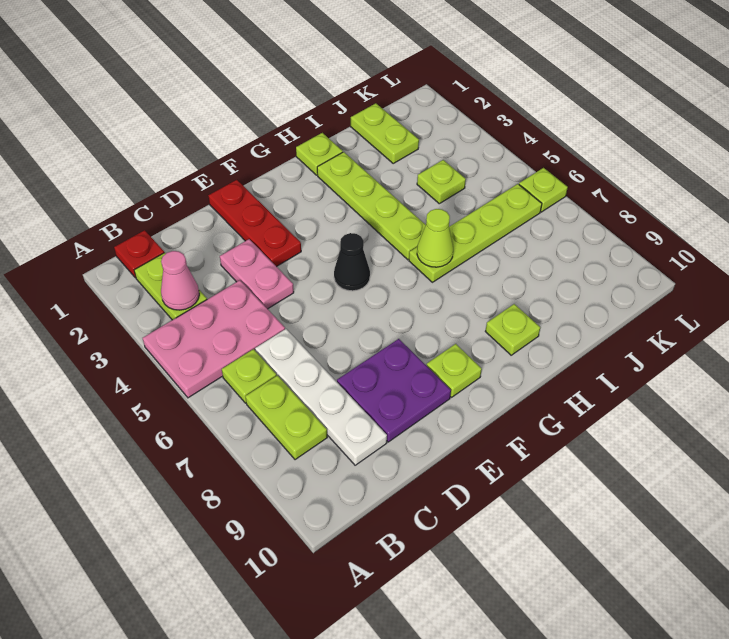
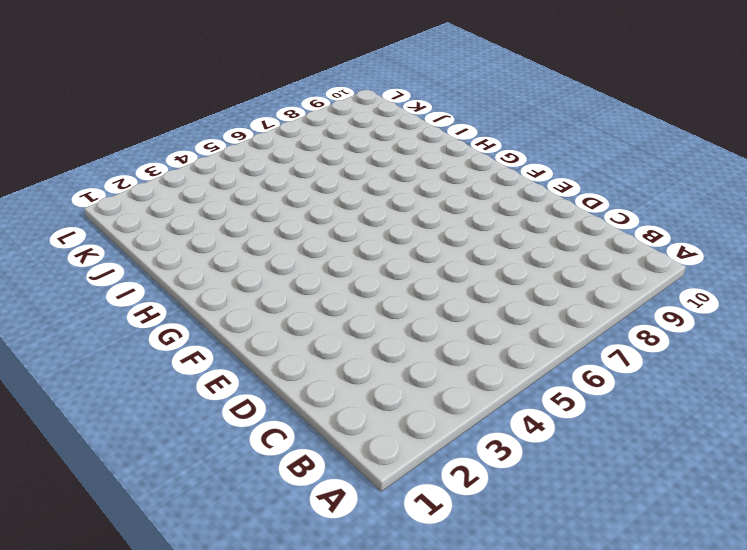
none -> pink 2x3 plate [143,280,285,398]
none -> red 1x1 plate [114,230,164,278]
none -> lime 1x2 plate [134,253,207,320]

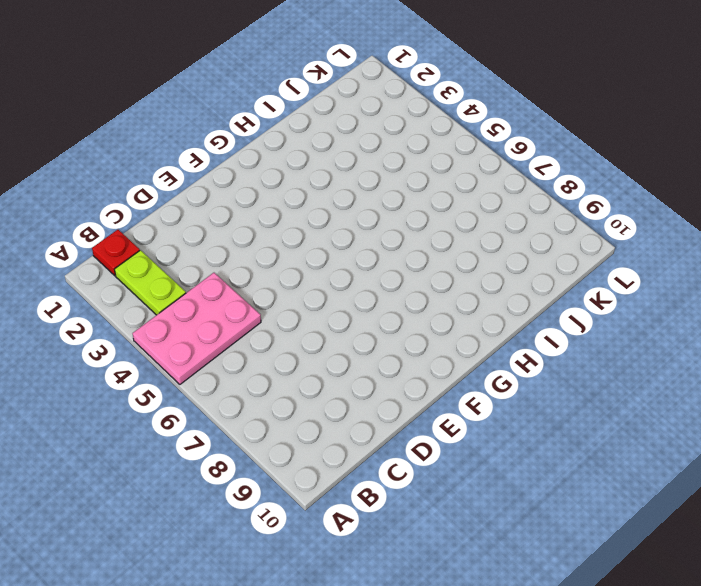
none -> lime 1x1 plate [222,349,276,403]
none -> lime 1x2 plate [245,376,327,460]
none -> white 1x4 plate [255,329,387,465]

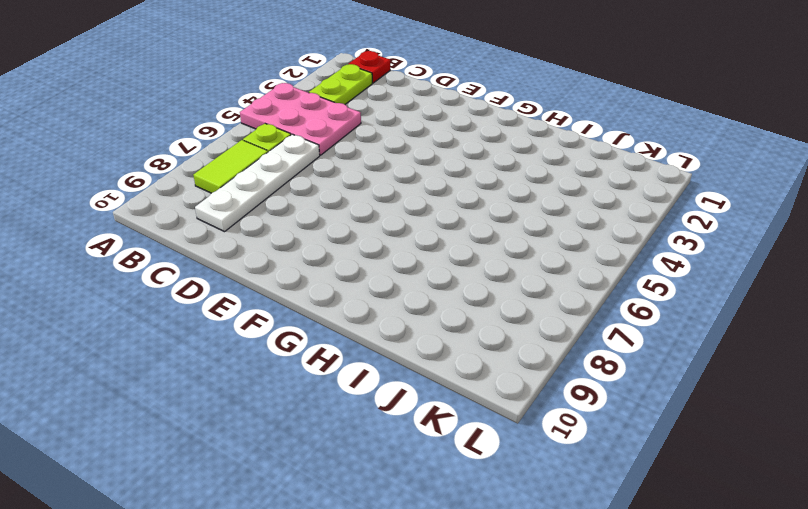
lime 1x2 tile [194,140,268,193] -> lime 1x2 plate [245,376,327,460]
none -> pink 1x2 plate [220,239,294,309]
none -> purple 2x2 plate [337,339,451,442]
none -> red 1x3 plate [208,180,301,267]

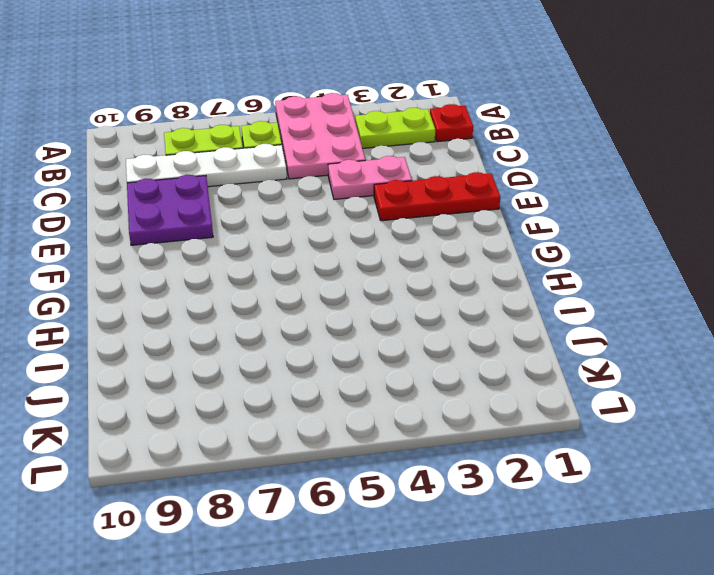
none -> black 1x1 cone [334,233,370,291]
none -> lime 1x1 plate [427,344,482,397]
none -> lime 1x1 plate [296,133,343,175]

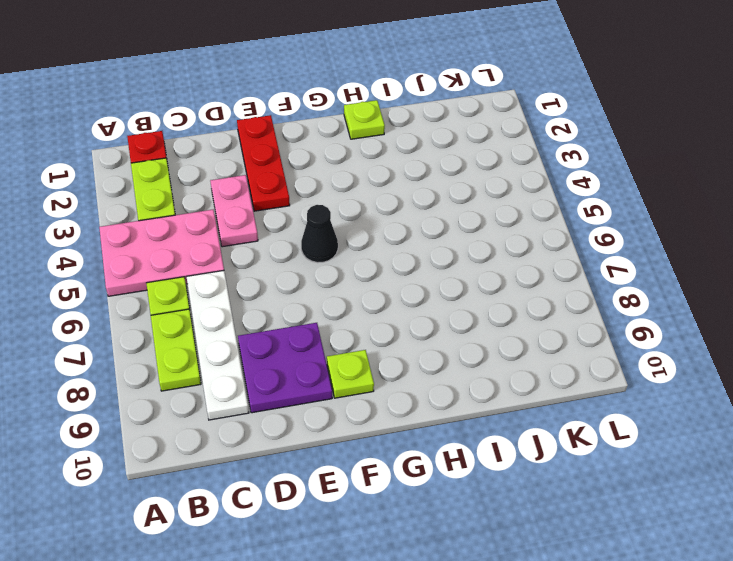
none -> lime 1x4 plate [317,152,426,260]
none -> lime 1x4 plate [409,184,542,282]
none -> lime 1x1 plate [485,304,540,355]

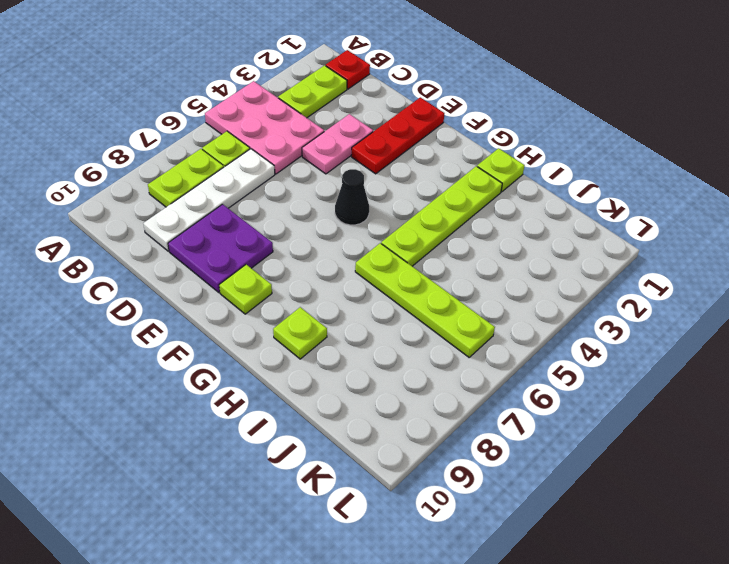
none -> lime 1x2 plate [351,103,419,163]
none -> lime 1x1 plate [417,160,466,204]
none -> lime 1x1 plate [519,168,568,212]

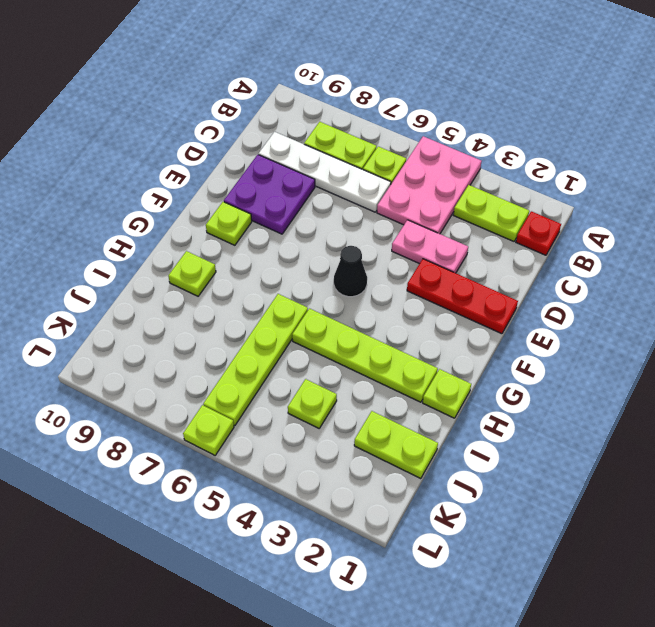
none -> pink 1x1 cone [161,251,199,310]
none -> lime 1x1 cone [417,209,453,267]

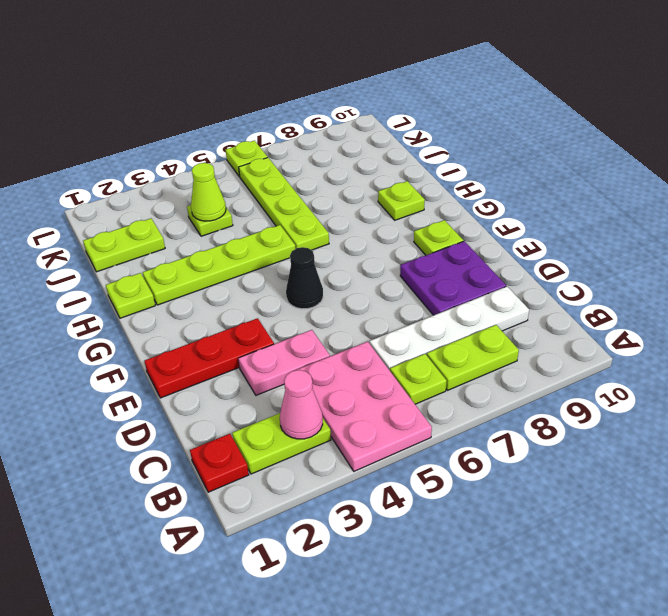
lime 1x1 cone [191,163,226,221] -> lime 1x1 cone moved to [417,209,453,267]

